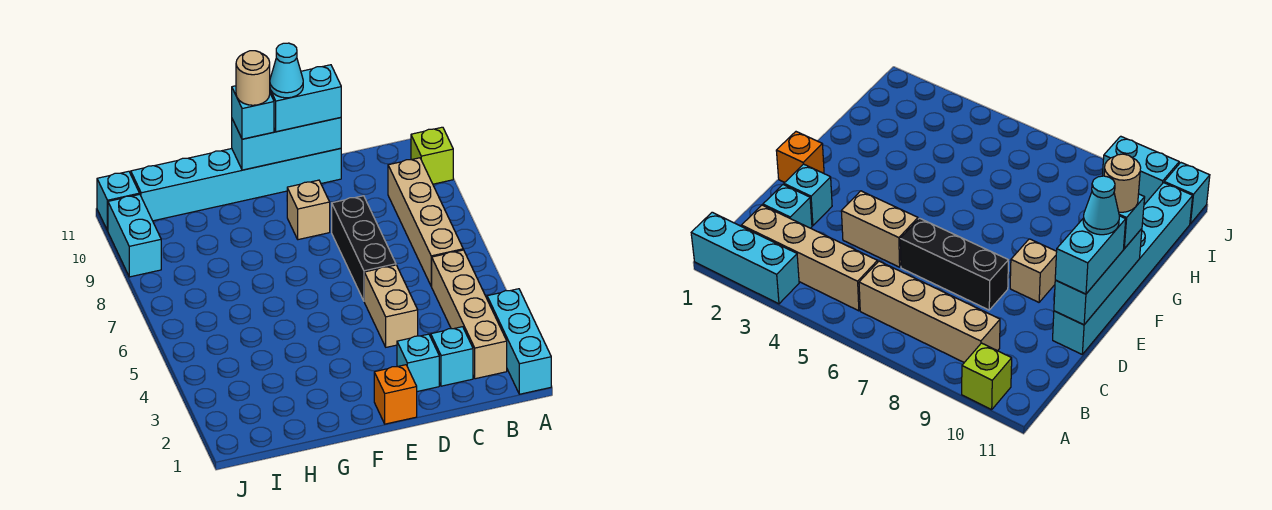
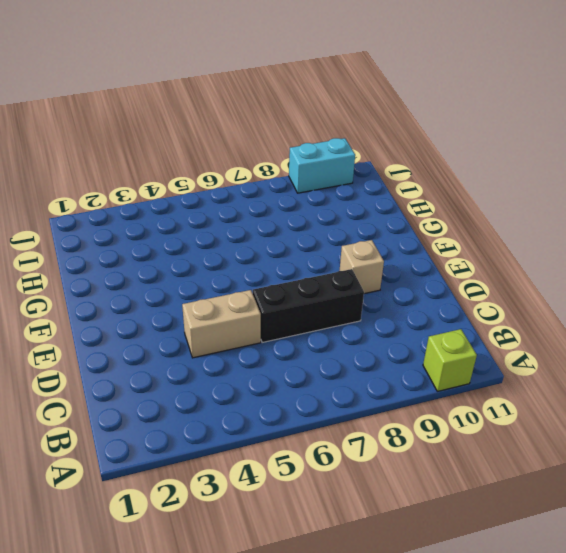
none -> cyan 1x3 brick [487,289,551,394]
none -> tan 1x4 brick [432,250,507,379]
none -> tan 1x4 brick [388,158,463,286]

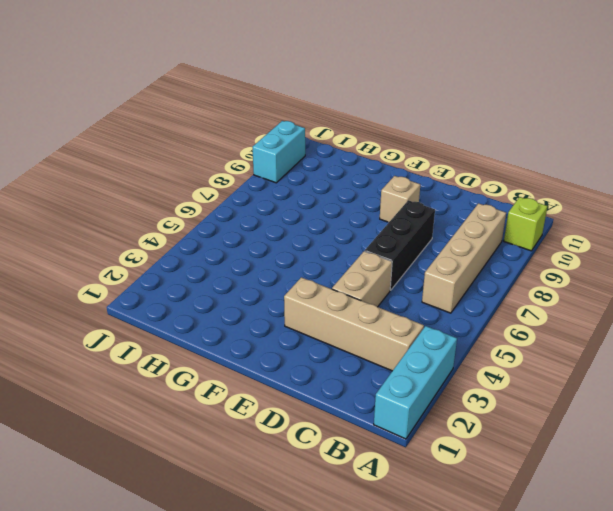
tan 1x4 brick [284,277,424,371] -> tan 1x4 brick turned to [432,250,507,379]
none -> cyan 1x1 brick [431,327,473,386]
none -> cyan 1x1 brick [397,334,439,392]
none -> cyan 1x6 brick [131,148,341,221]

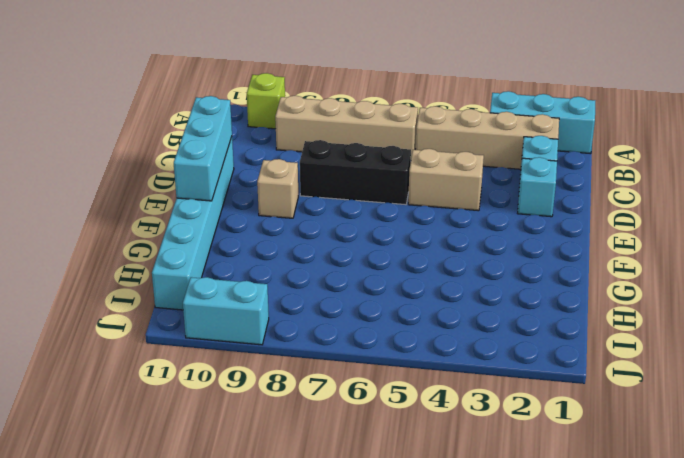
none -> orange 1x1 brick [374,365,417,424]
none -> cyan 1x1 brick [97,171,140,231]
none -> cyan 1x2 brick [270,65,341,132]

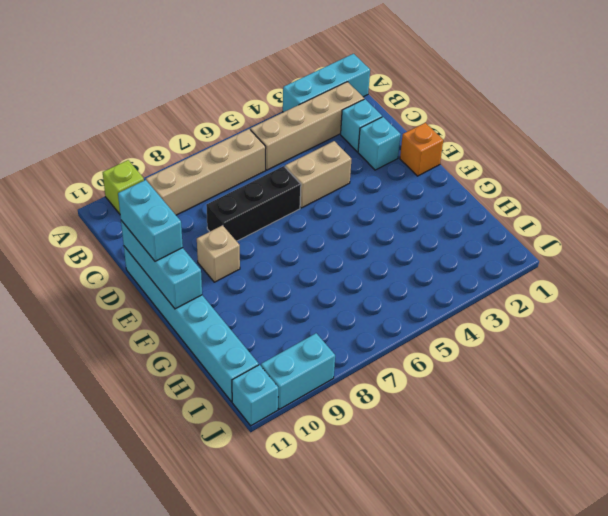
none -> cyan 1x1 brick [232,86,274,139]
none -> cyan 1x1 cone [270,43,303,98]
none -> tan 1x1 round brick [236,51,270,105]

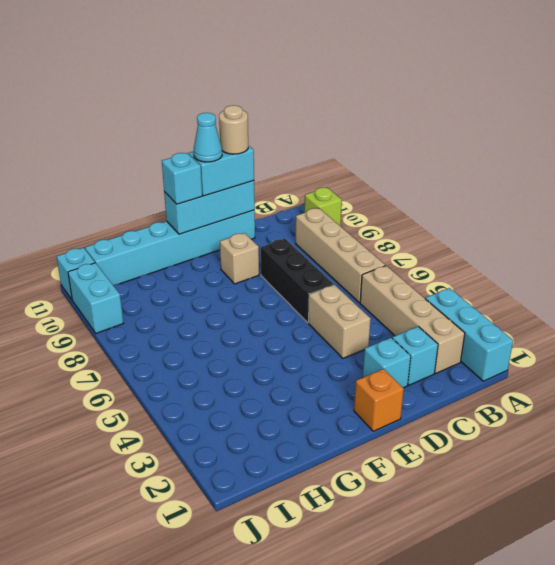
tan 1x1 round brick [219,105,248,154] -> tan 1x1 round brick moved to [236,51,270,105]

